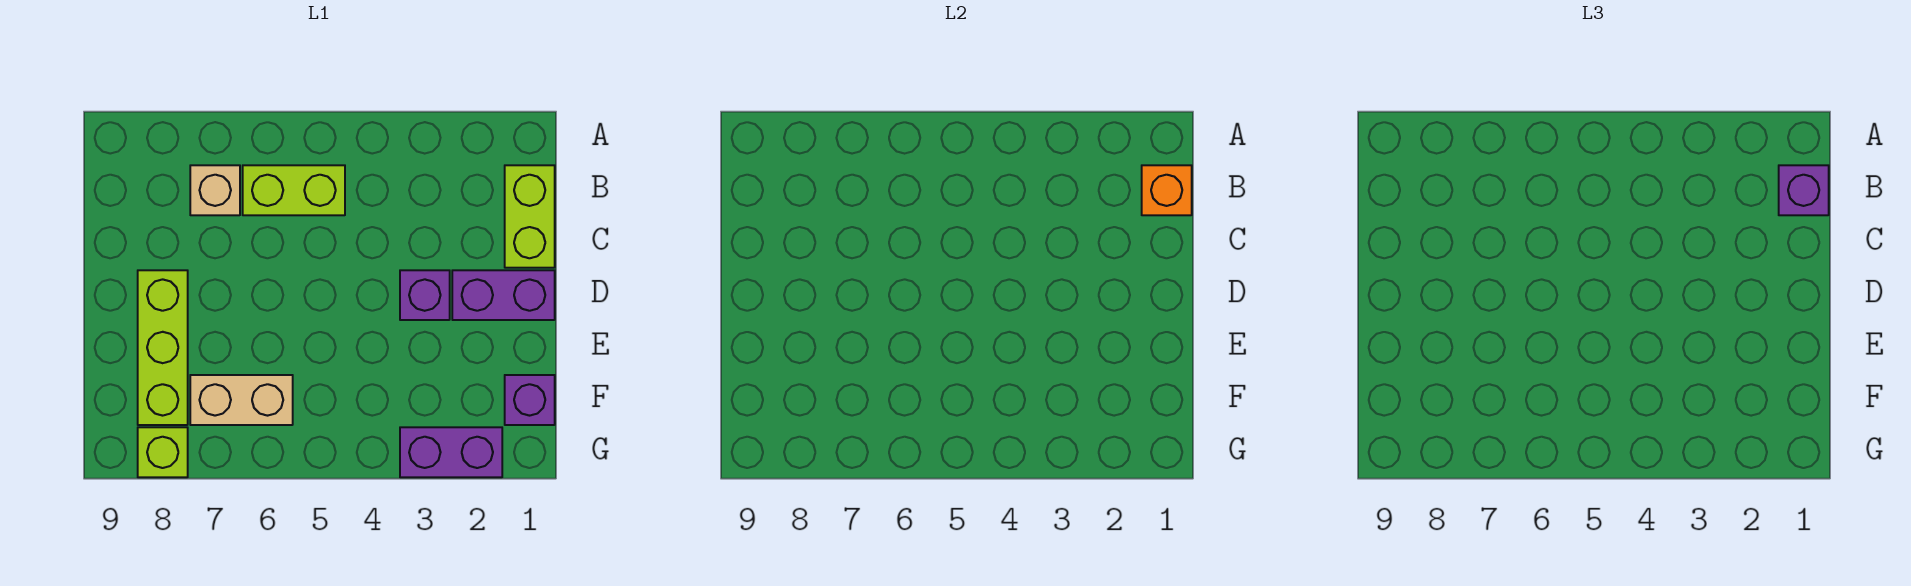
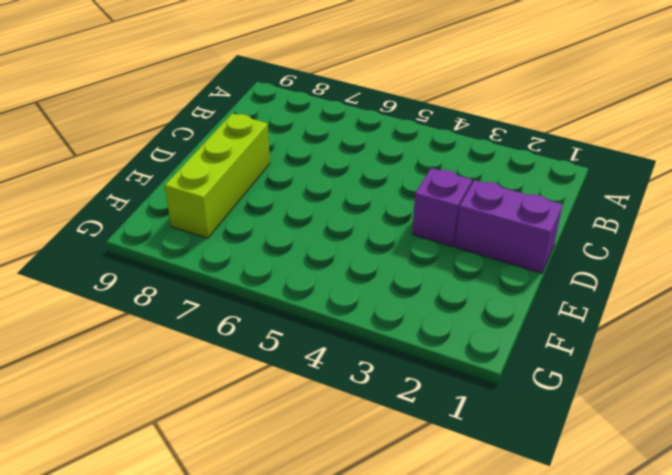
none -> lime 1x2 brick [505,165,555,268]
none -> lime 1x2 brick [243,165,345,215]
none -> tan 1x1 brick [190,165,240,215]

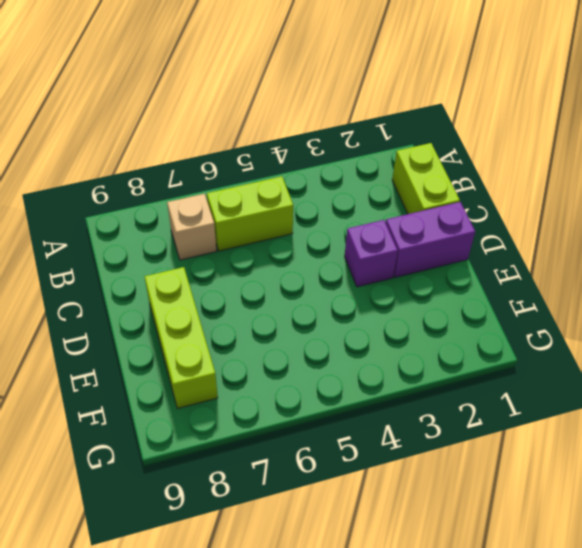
none -> purple 1x1 brick [505,375,555,425]
none -> tan 1x2 brick [190,375,293,425]
none -> purple 1x2 brick [400,427,502,477]

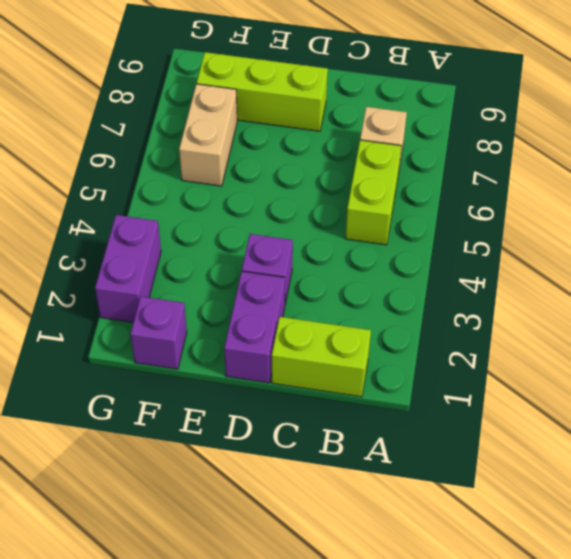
none -> lime 1x1 brick [138,427,188,477]
none -> orange 1x1 brick [1142,165,1192,215]
none -> purple 1x1 brick [1779,165,1829,215]

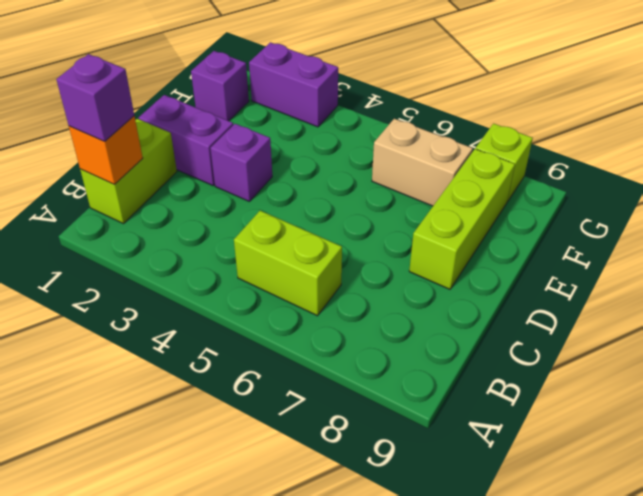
none -> tan 1x1 brick [190,165,240,215]

